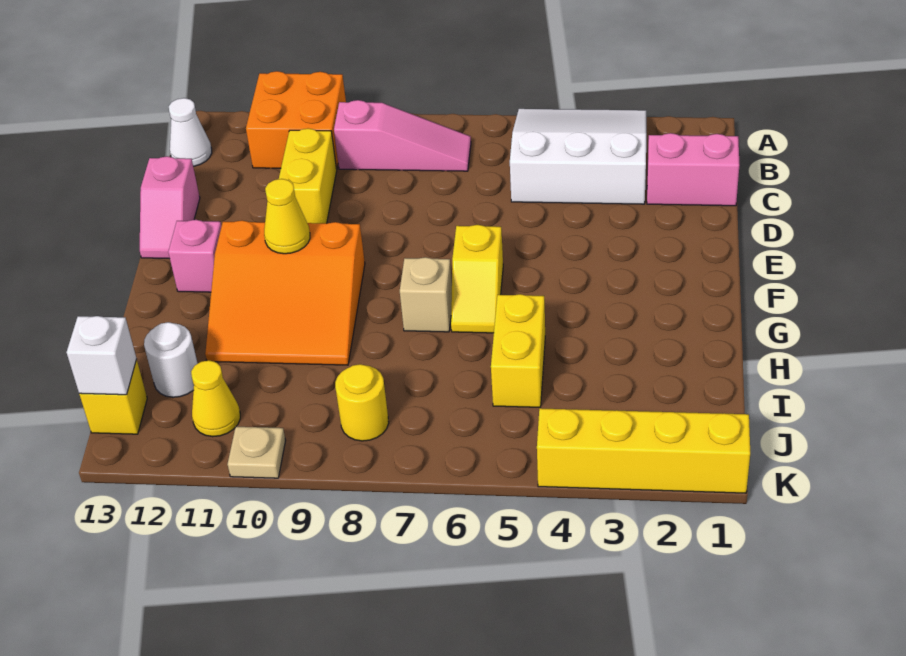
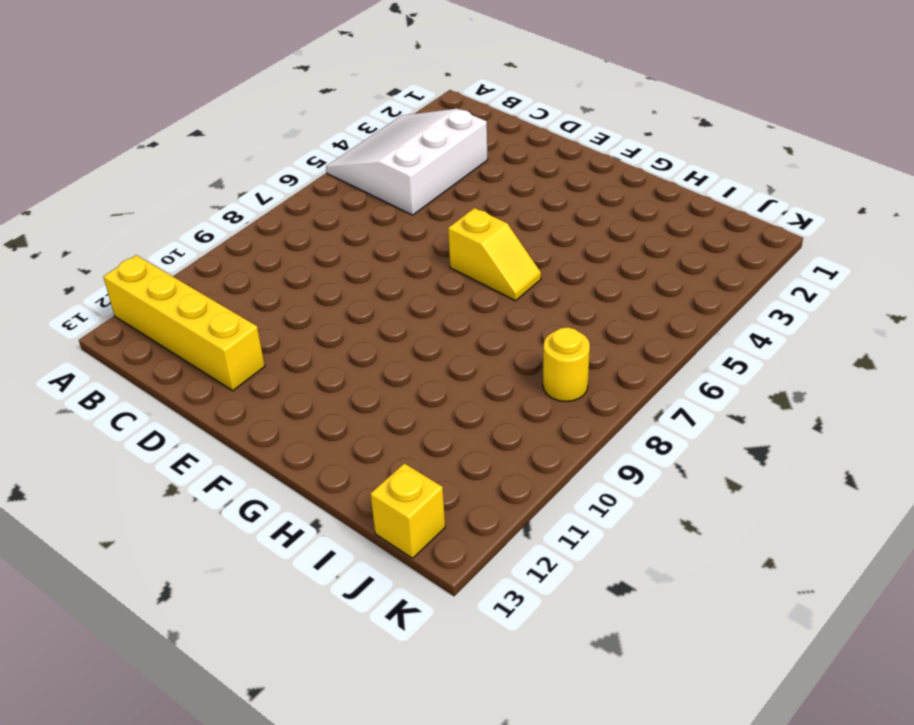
yellow 1x4 brick [103,255,265,391] -> yellow 1x4 brick turned to [537,408,750,493]
none -> orange 2x2 brick [246,71,346,169]
none -> pink 1x3 slope [334,100,471,171]
none -> white 1x1 cone [169,98,212,166]

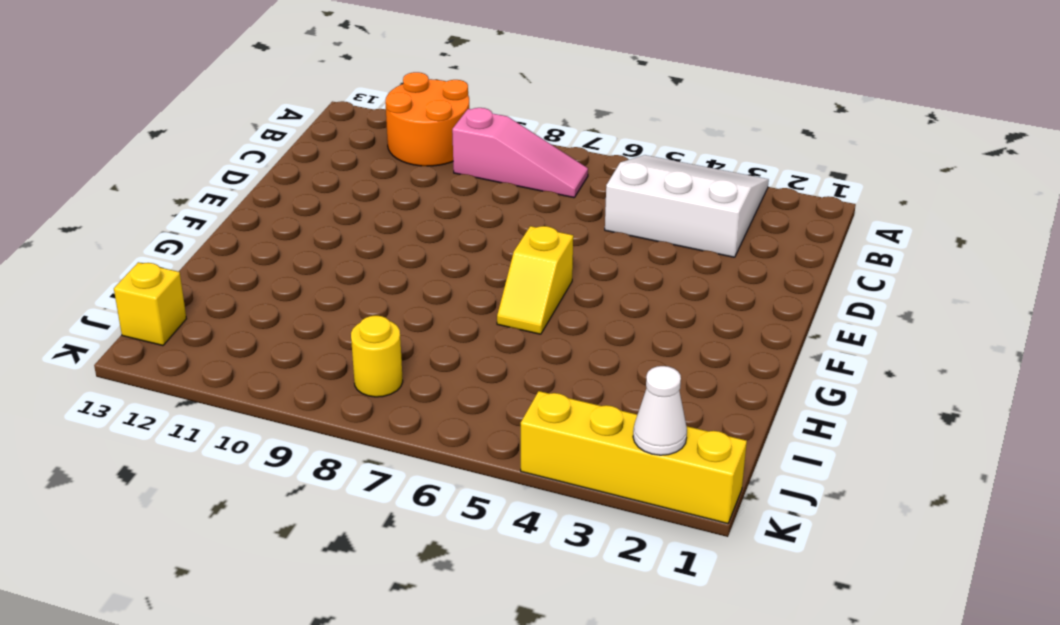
orange 2x2 round brick [385,72,470,166] -> orange 2x2 brick [246,71,346,169]
white 1x1 cone [633,366,687,455] -> white 1x1 cone moved to [169,98,212,166]
none -> pink 1x2 brick [647,133,739,206]
none -> yellow 1x2 brick [279,128,337,223]
none -> pink 1x2 slope [140,156,200,258]

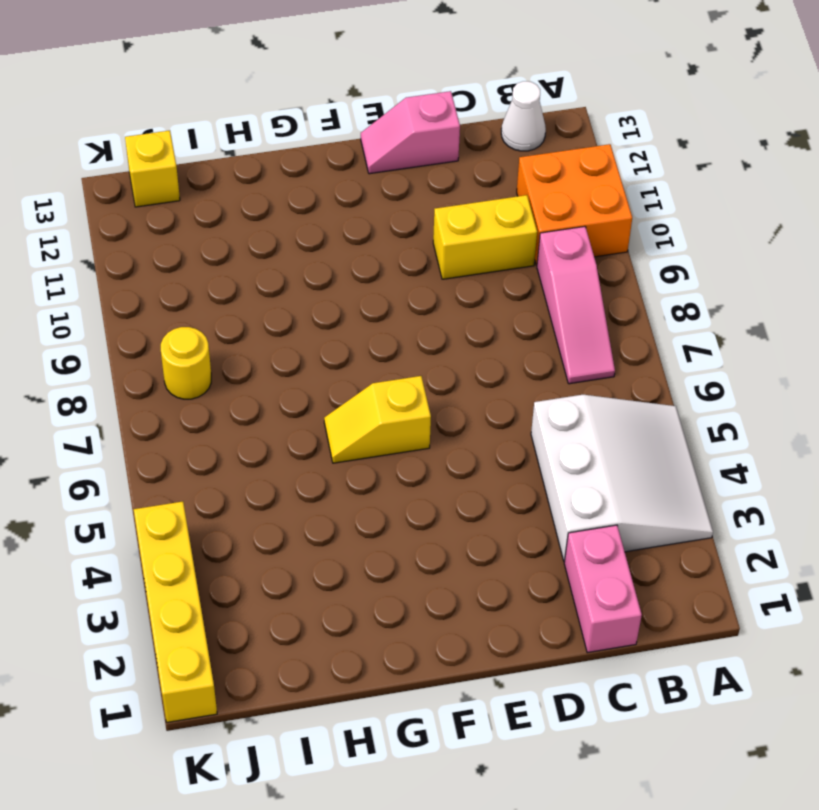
none -> orange 3x3 slope [205,220,365,365]
none -> pink 1x1 brick [168,220,222,292]
none -> tan 1x1 brick [400,257,452,332]

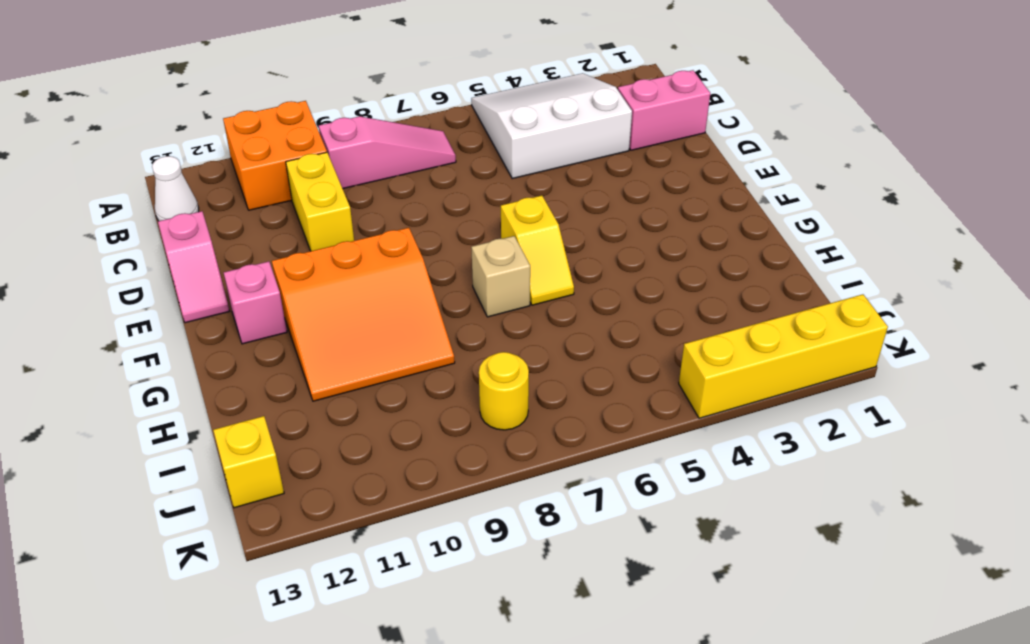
none -> yellow 1x2 brick [491,294,545,407]
none -> white 1x1 round brick [144,322,198,397]
none -> yellow 1x1 cone [191,360,240,437]

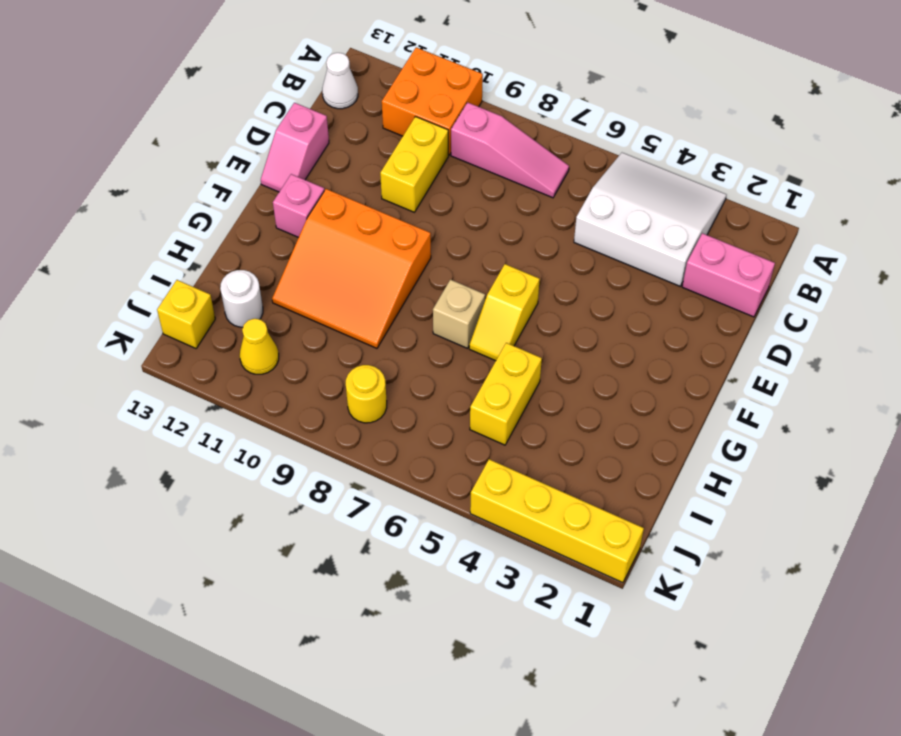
none -> tan 1x1 plate [228,427,286,478]
none -> yellow 1x1 cone [264,179,310,254]
none -> white 1x1 brick [67,316,137,395]

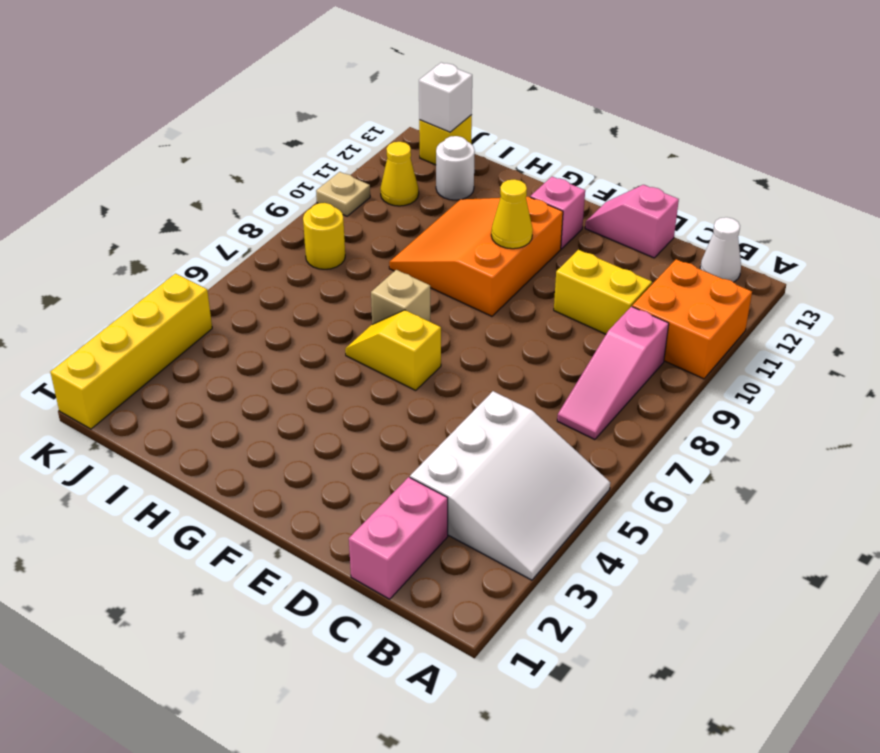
none -> yellow 1x2 brick [491,294,545,407]

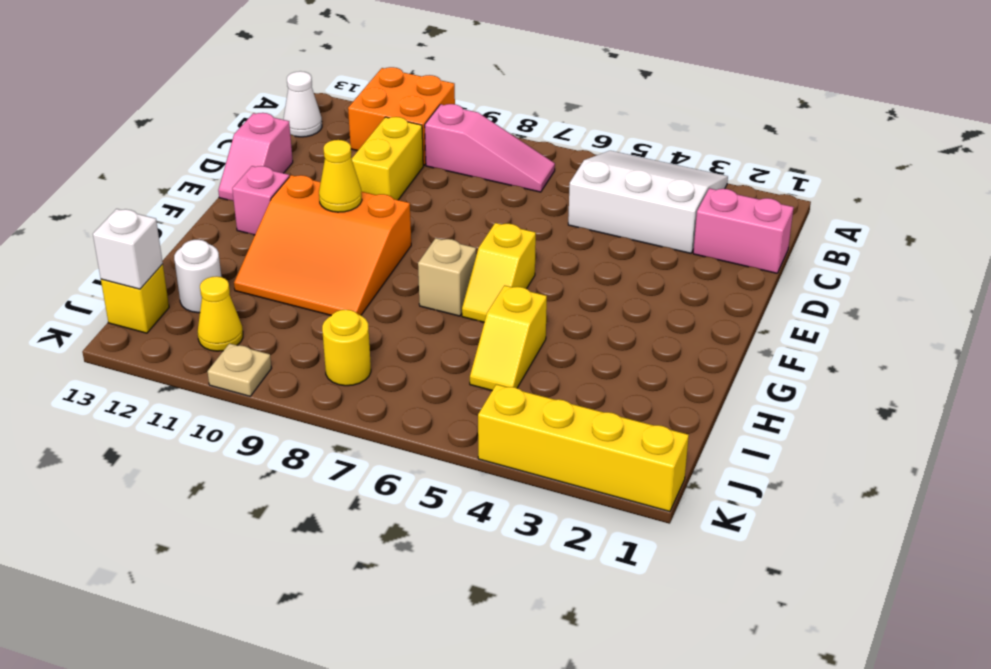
yellow 1x2 slope [470,285,547,390] -> yellow 1x2 brick [491,294,545,407]

